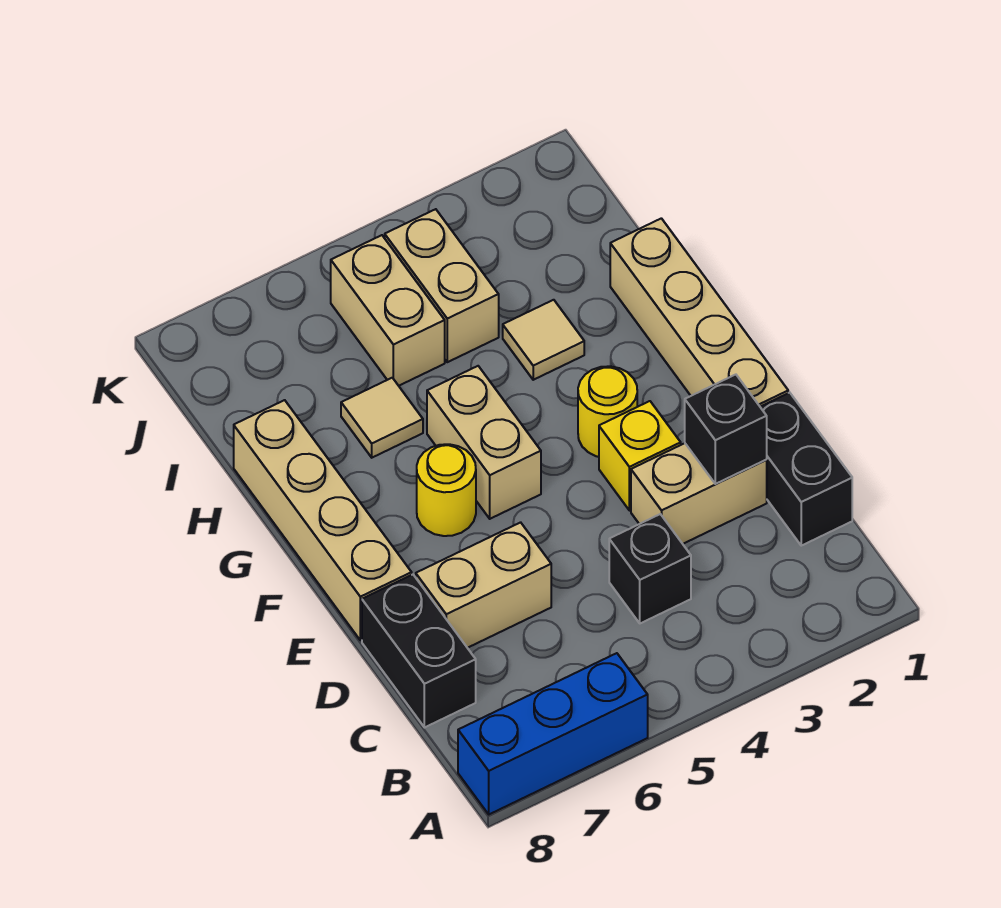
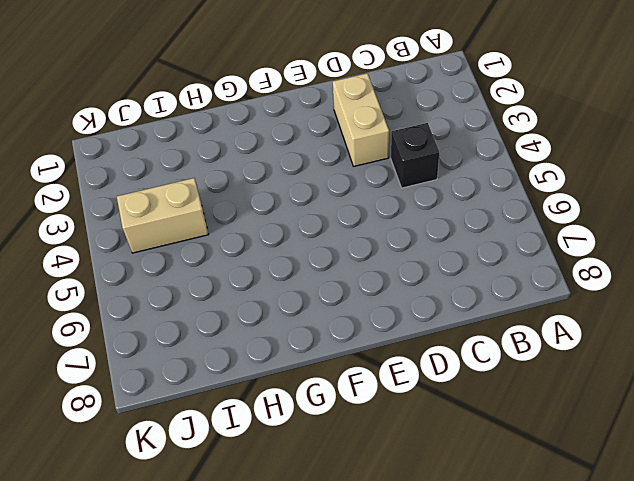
none -> blue 1x3 brick [458,653,648,814]
none -> black 1x2 brick [761,393,852,546]
none -> black 1x2 brick [362,575,476,728]

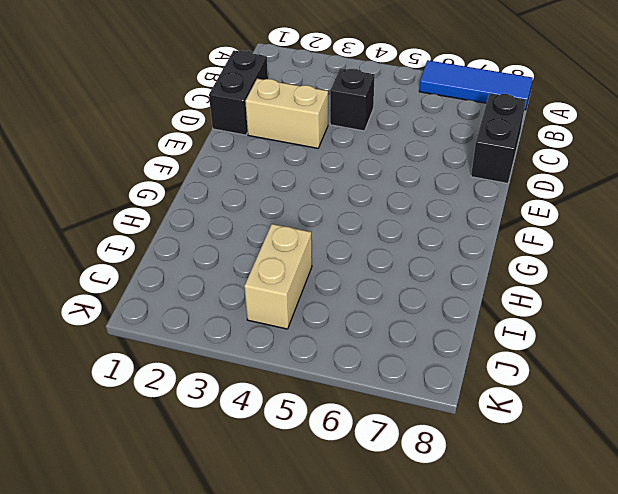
blue 1x3 tile [419,60,533,110] -> blue 1x3 brick [458,653,648,814]
none -> tan 1x2 brick [416,522,551,648]
none -> tan 1x4 brick [610,218,788,407]
none -> yellow 1x1 brick [599,401,681,511]

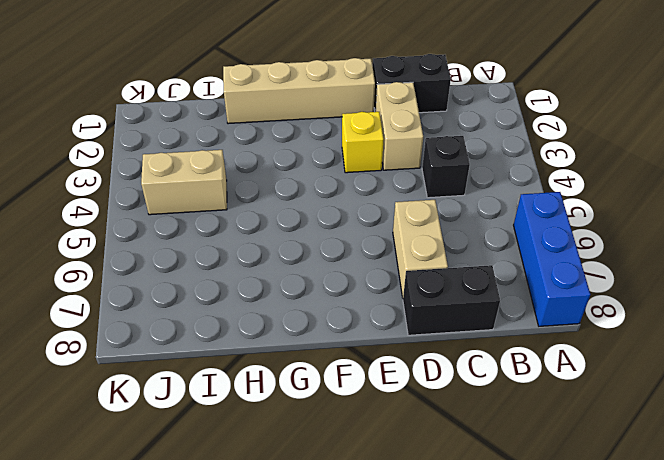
none -> tan 1x4 brick [234,400,412,640]
none -> yellow 1x1 round brick [578,366,637,457]
none -> tan 1x2 brick [427,366,541,519]

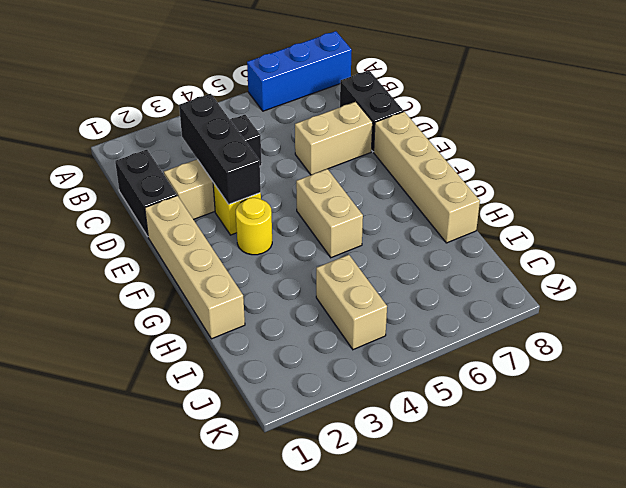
black 1x3 brick [179,94,261,204] -> none
none -> yellow 1x1 round brick [417,444,476,536]
none -> tan 1x1 tile [503,300,584,380]
none -> tan 1x1 tile [341,378,423,458]

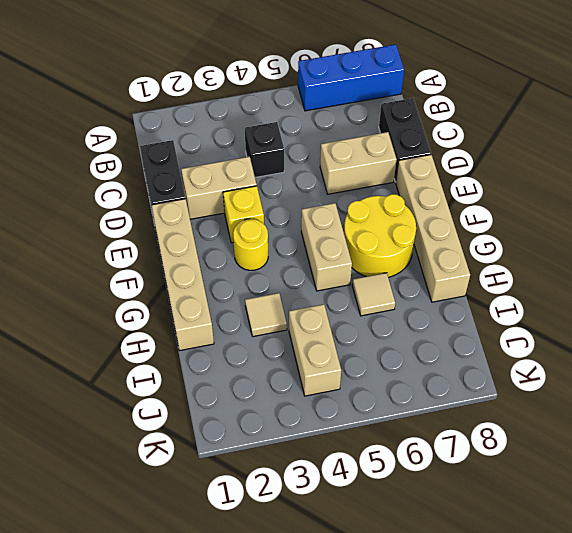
yellow 2x2 round brick [344,194,416,277] -> yellow 1x1 round brick [417,444,476,536]
none -> tan 1x2 brick [331,235,445,386]
none -> black 1x1 brick [685,375,767,484]

